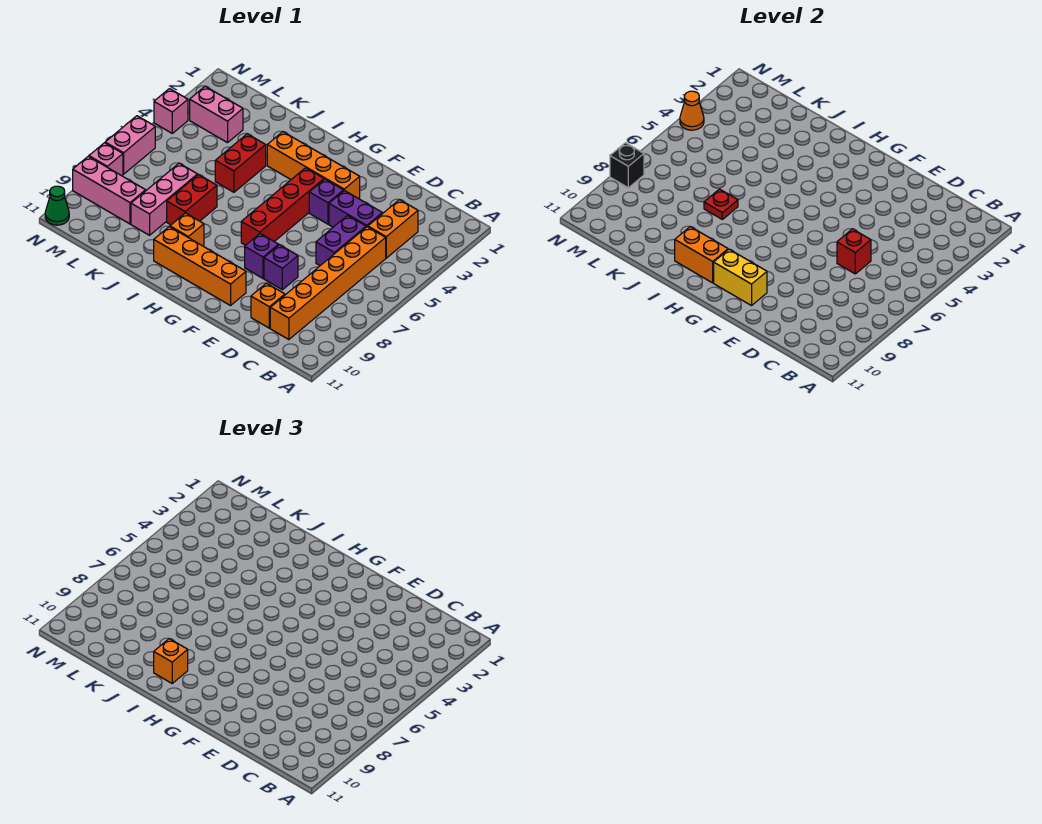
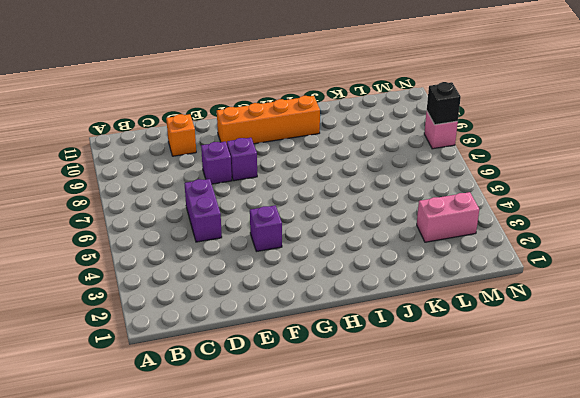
none -> orange 1x2 brick [368,200,418,258]
none -> orange 1x6 brick [270,227,386,340]
none -> purple 1x2 brick [329,190,382,227]

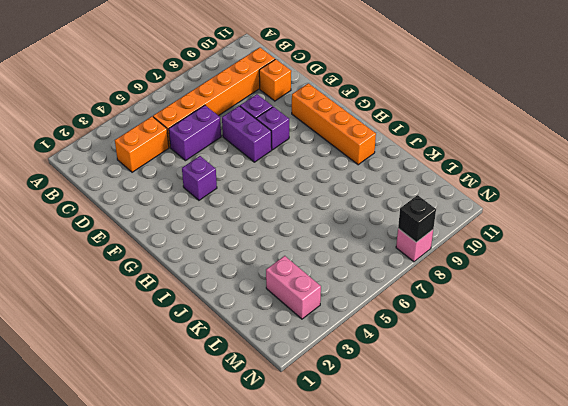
purple 1x2 brick [222,106,272,162] -> purple 1x2 brick moved to [329,190,382,227]
none -> orange 1x4 brick [267,132,360,199]
none -> red 1x4 brick [241,168,324,245]
none -> orange 1x1 brick [170,213,204,246]

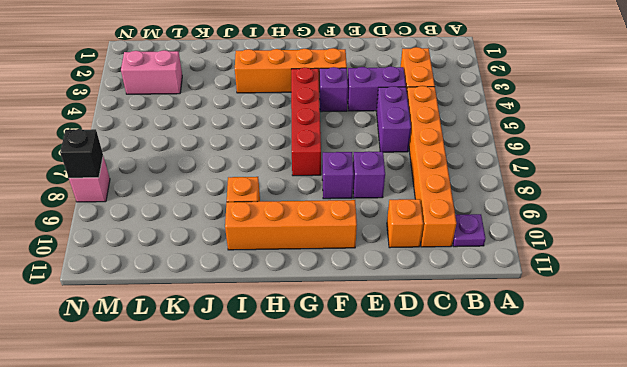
purple 1x1 plate [453,214,486,247] -> none
none -> red 1x2 brick [215,134,266,192]
none -> red 1x2 brick [167,175,217,225]
none -> pink 1x3 brick [131,163,198,235]

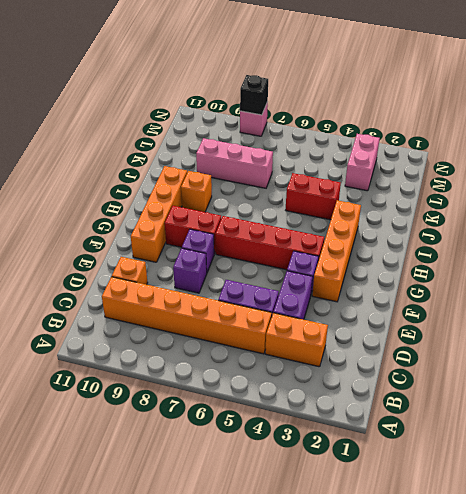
red 1x2 brick [165,206,221,254] -> red 1x2 brick moved to [167,175,217,225]
none -> pink 1x3 brick [73,156,146,224]
none -> pink 1x1 brick [154,89,188,133]
none -> pink 1x2 brick [105,116,155,174]

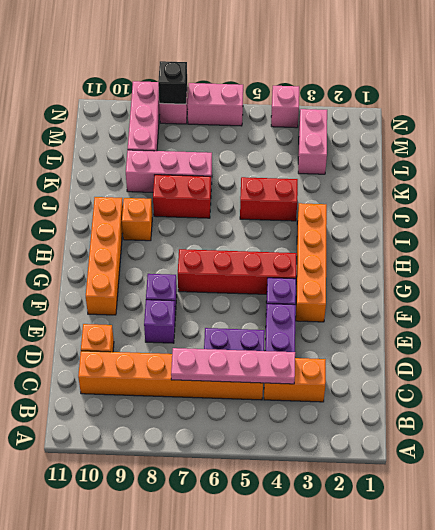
pink 1x4 plate [171,348,295,384] -> none
none -> green 1x1 cone [45,186,69,225]
none -> red 1x1 brick [837,229,871,274]
none -> yellow 1x2 brick [714,249,767,306]

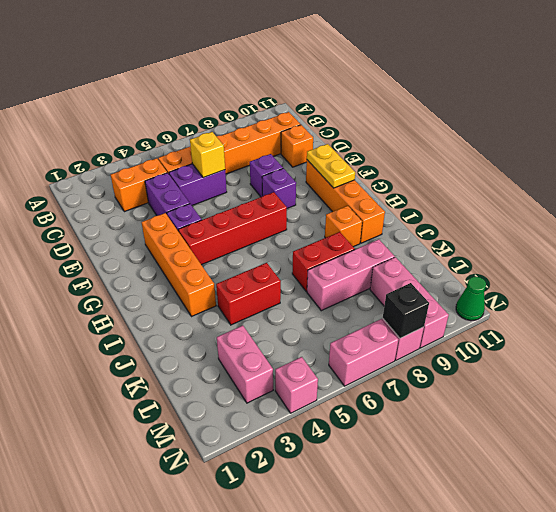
yellow 1x1 brick [190,132,225,178] -> red 1x1 brick [837,229,871,274]
yellow 1x2 plate [307,144,355,188] -> yellow 1x2 brick [714,249,767,306]
none -> orange 1x2 brick [675,227,728,283]
none -> red 1x1 plate [704,189,738,219]
none -> orange 1x1 cone [680,91,704,130]

